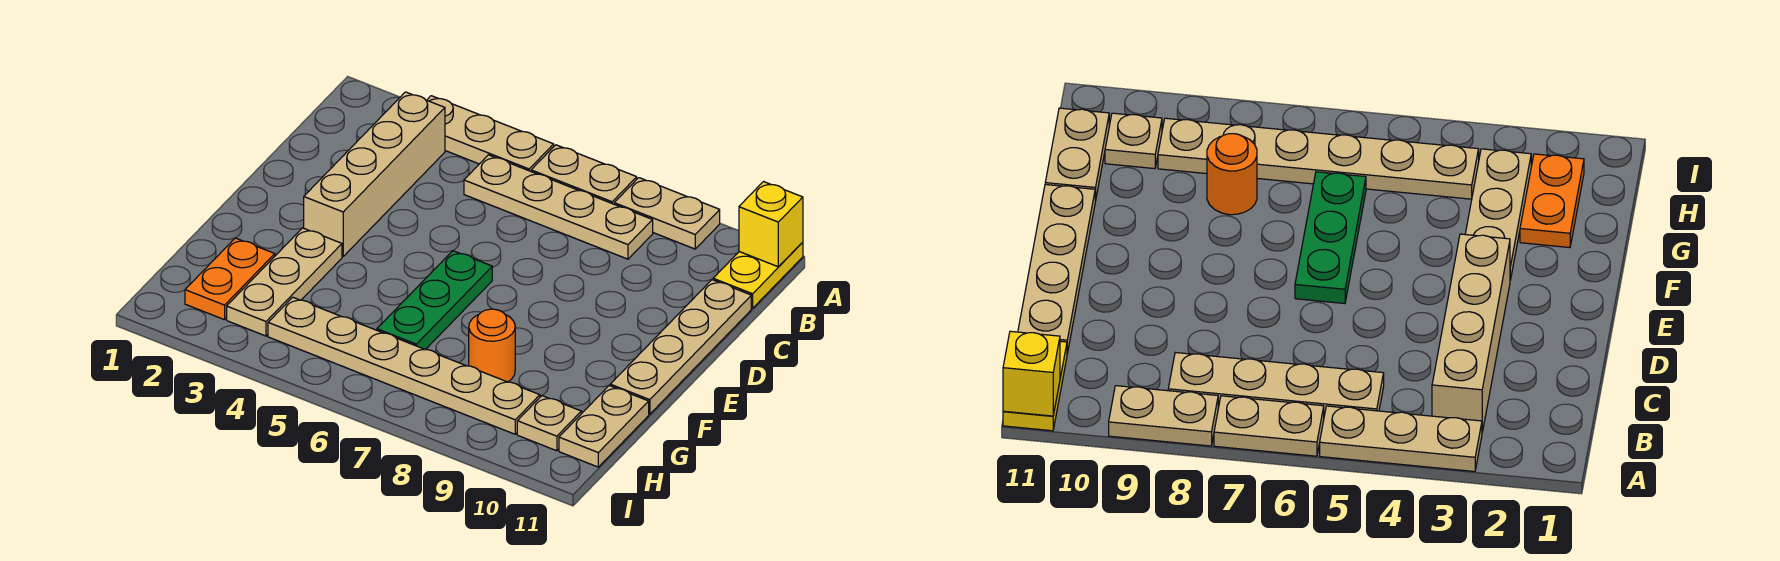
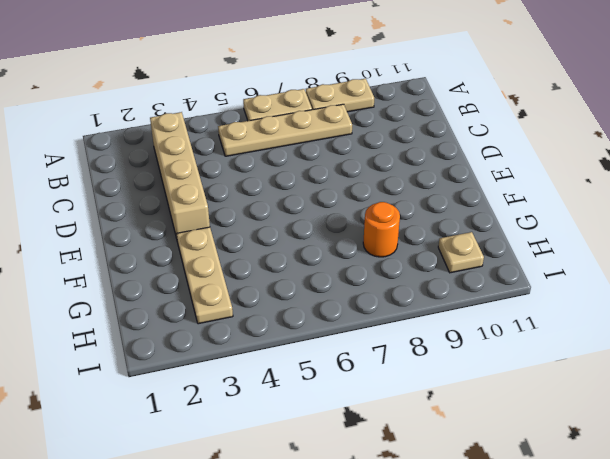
none -> tan 1x3 plate [427,96,554,171]
none -> yellow 1x2 plate [713,242,803,308]
none -> tan 1x4 plate [610,280,751,414]

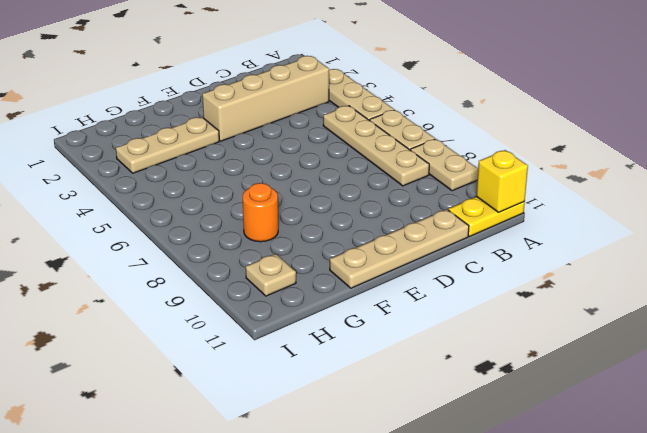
none -> green 1x3 plate [377,251,492,350]
none -> orange 1x2 plate [185,238,275,320]
none -> tan 1x2 plate [559,386,649,467]

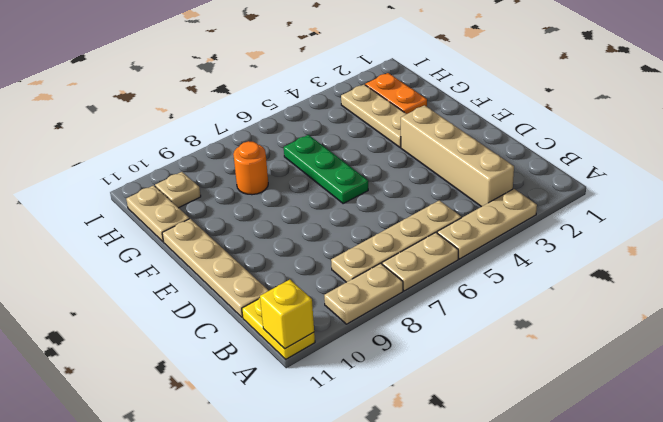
none -> tan 1x6 plate [268,297,540,434]

